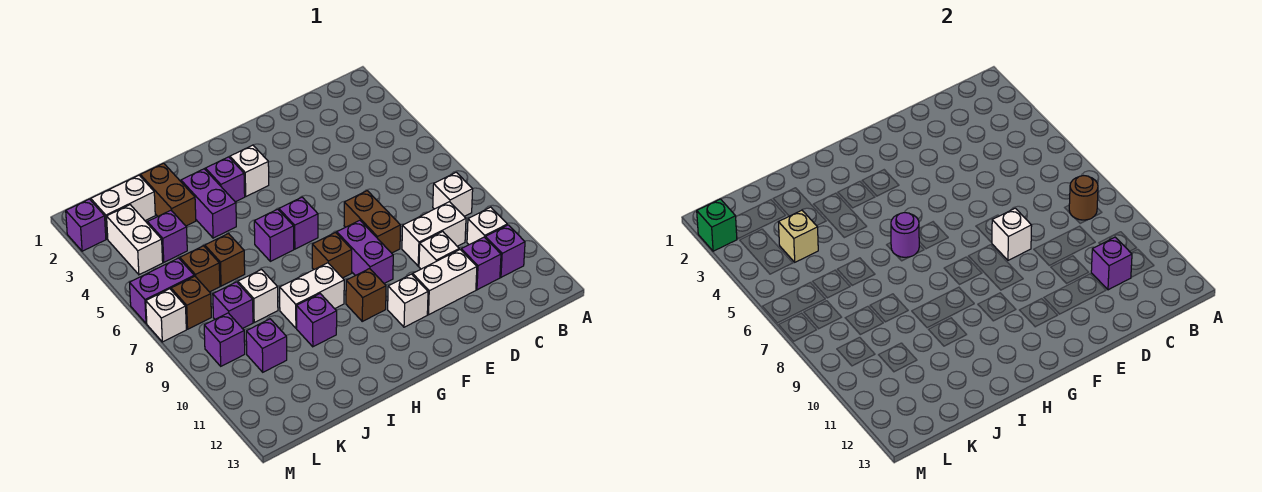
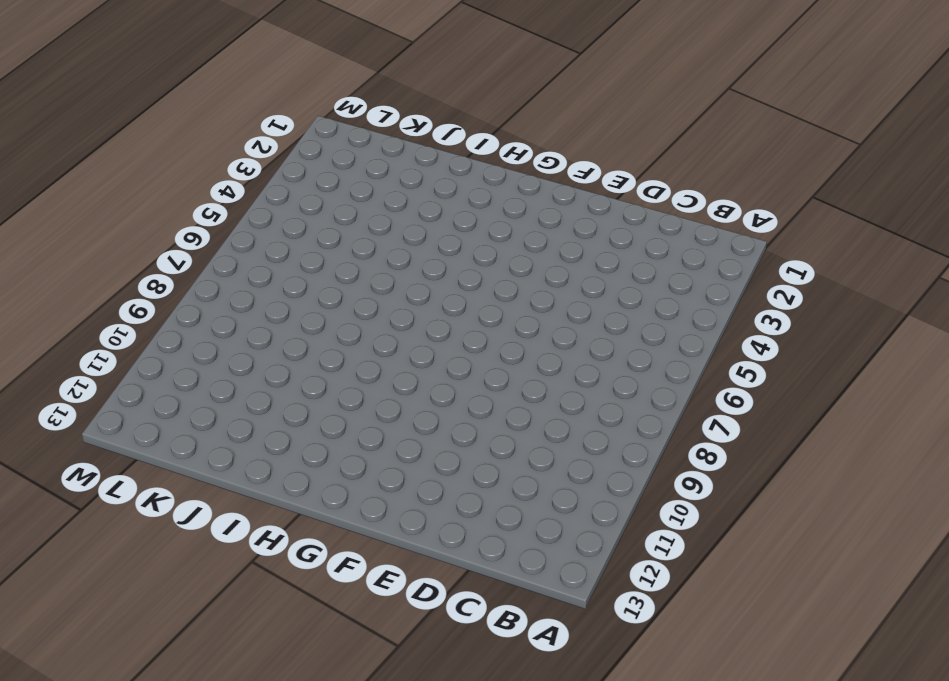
none -> white 1x1 brick [433,172,473,216]
none -> white 1x1 brick [467,207,507,245]
none -> purple 1x1 brick [485,225,525,277]
none -> white 1x2 brick [402,202,466,266]

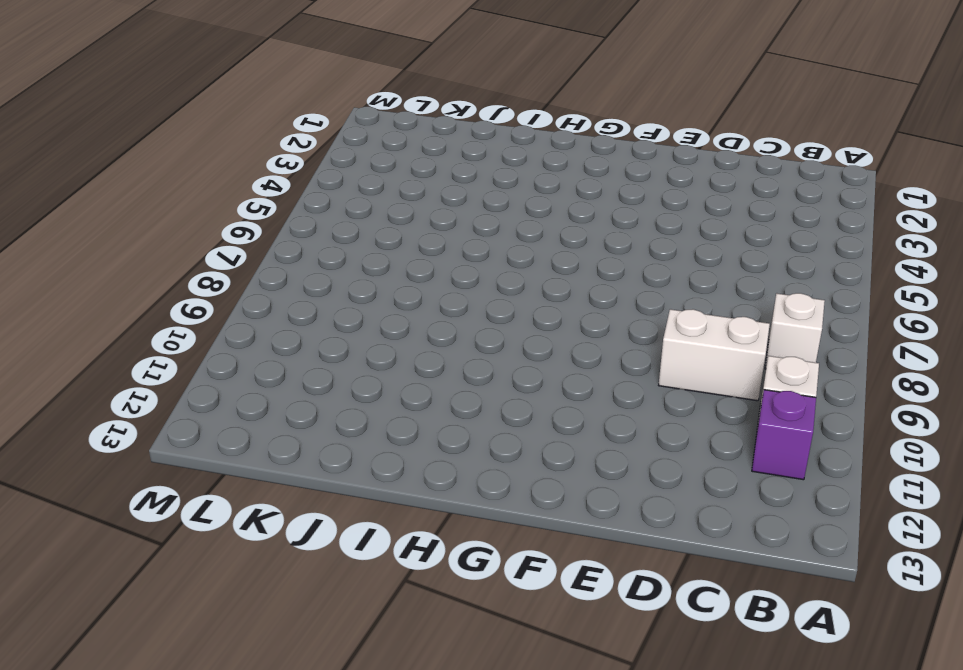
none -> purple 1x1 brick [461,237,501,290]
none -> white 1x1 brick [419,232,459,269]
none -> white 1x2 brick [413,250,477,315]
none -> brown 1x2 brick [344,191,401,253]

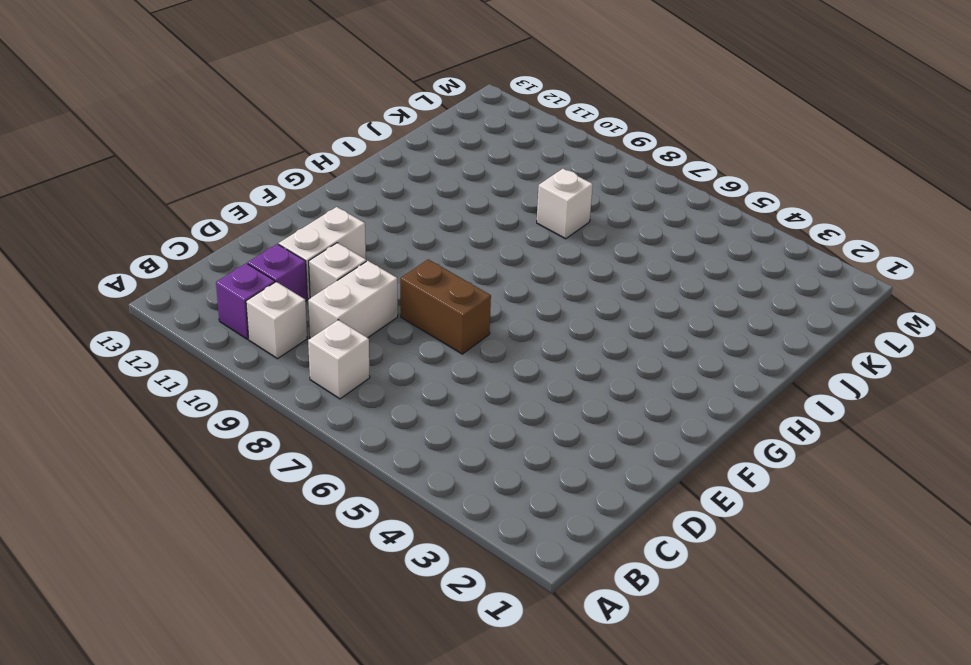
none -> purple 1x2 brick [337,220,393,283]
none -> white 1x1 brick [388,274,428,327]
none -> white 1x1 brick [230,145,269,196]
none -> purple 1x1 brick [279,197,318,249]

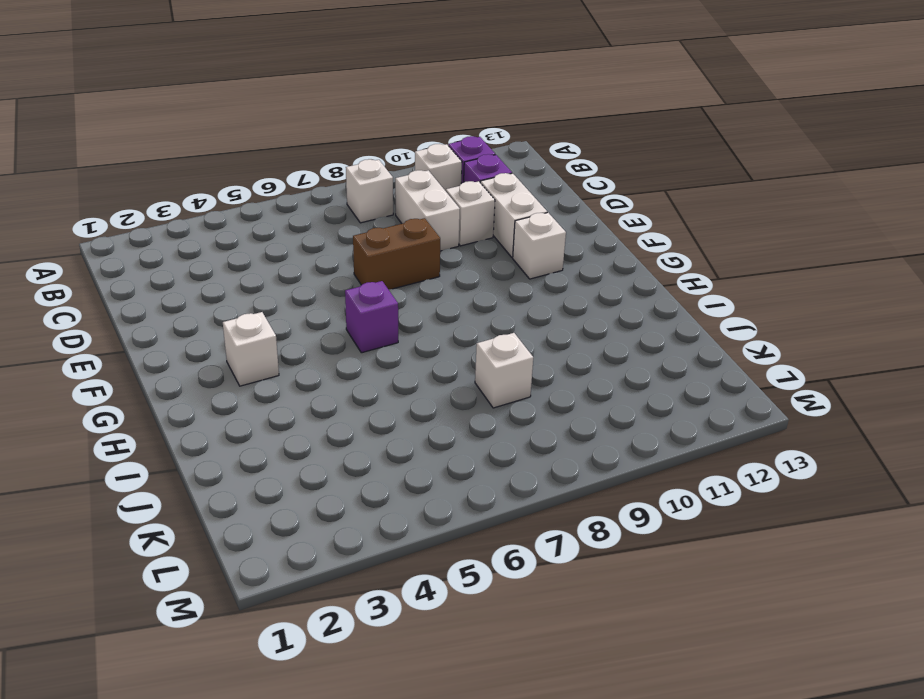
none -> purple 1x2 brick [337,220,393,283]
none -> brown 1x1 brick [312,233,352,278]
none -> brown 1x1 brick [346,269,386,321]
none -> purple 1x1 brick [205,157,245,202]

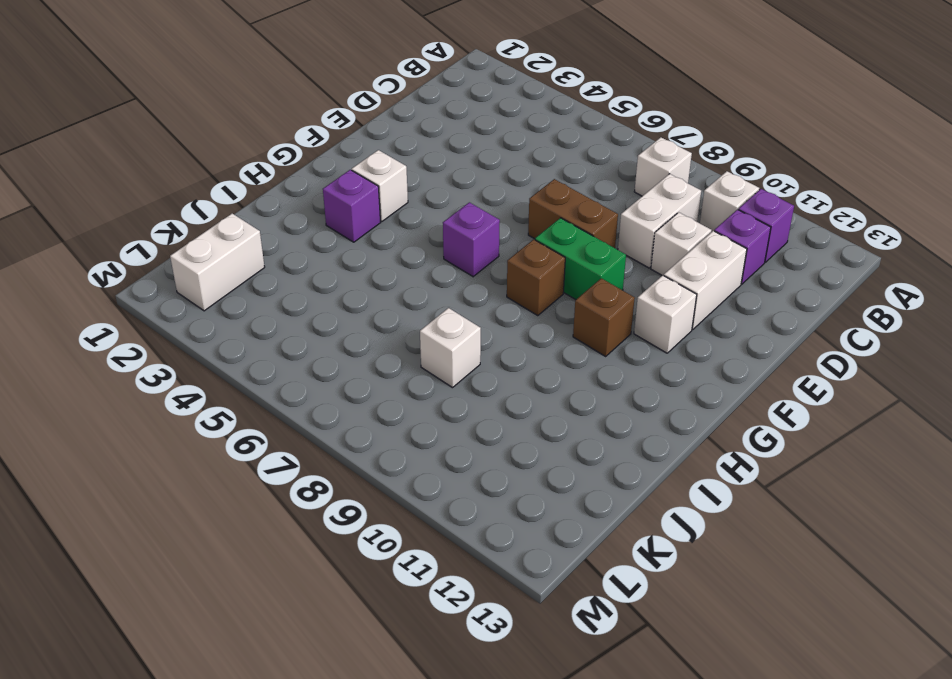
green 1x2 brick [535,218,626,300] -> purple 1x2 brick [337,220,393,283]
none -> purple 1x1 brick [254,209,294,261]
none -> white 1x2 brick [280,263,344,328]
none -> purple 1x2 brick [181,169,236,238]
none -> purple 1x1 brick [297,294,337,347]

